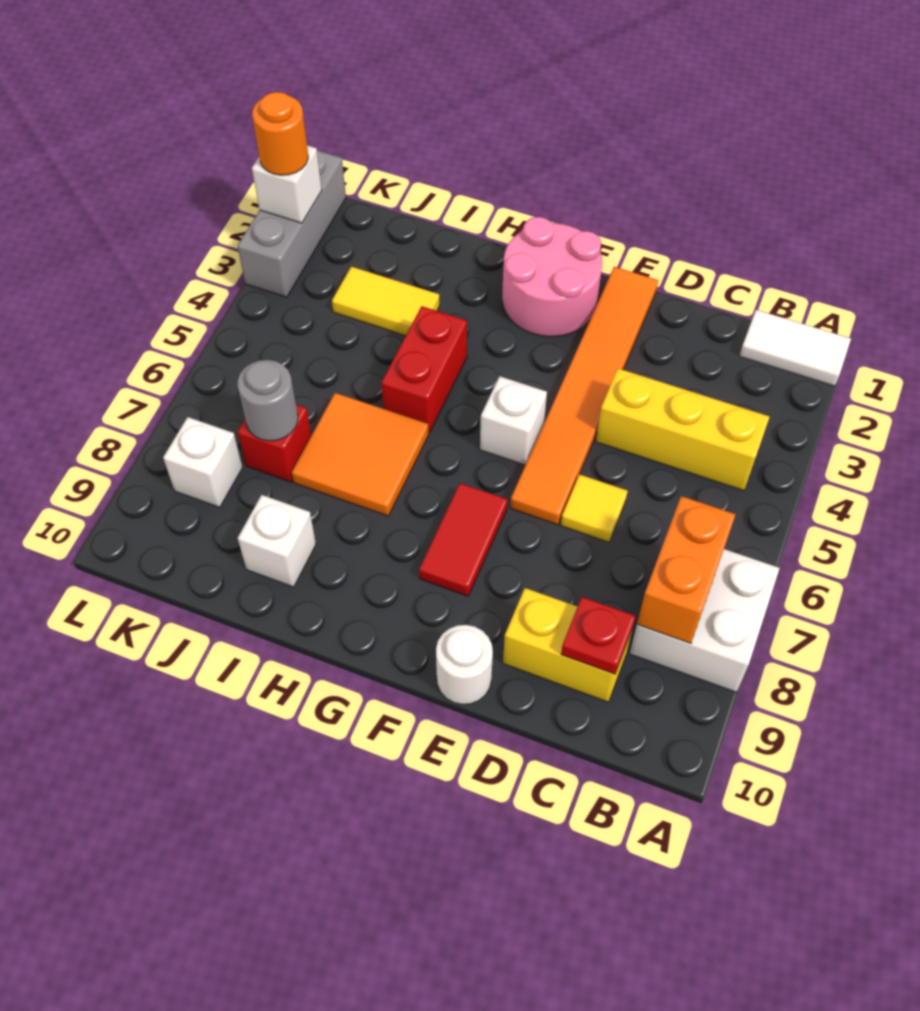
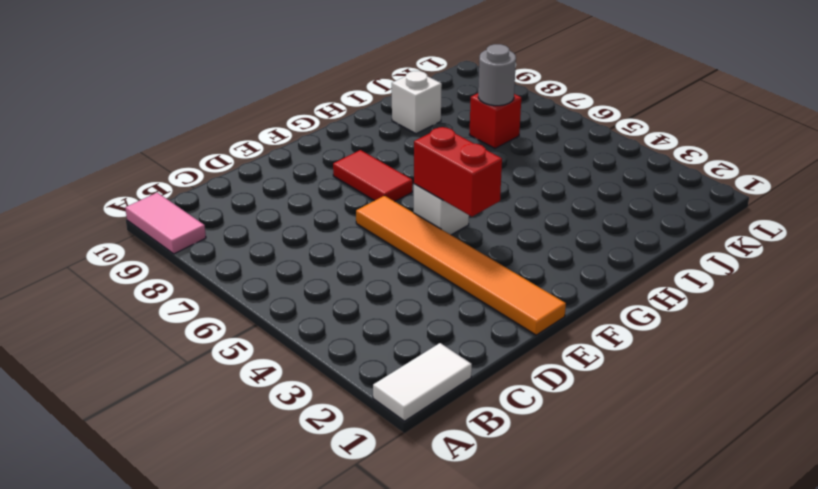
pink 1x2 tile [125,193,206,254] -> none
red 1x2 brick [414,127,502,217] -> red 1x2 brick moved to [381,306,467,433]
none -> white 2x2 brick [630,549,780,692]
none -> yellow 1x3 brick [596,368,769,491]
none -> yellow 1x2 brick [503,588,633,702]

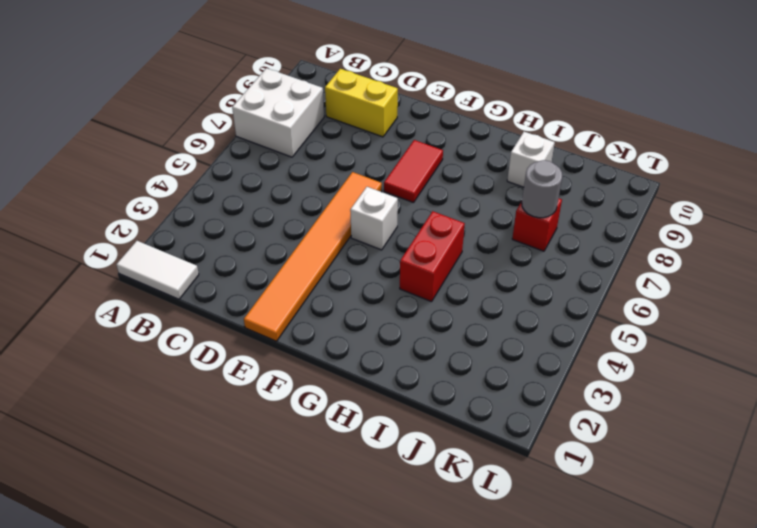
none -> yellow 1x3 brick [596,368,769,491]
none -> yellow 1x1 tile [561,474,628,542]
none -> white 1x1 round brick [436,625,493,705]

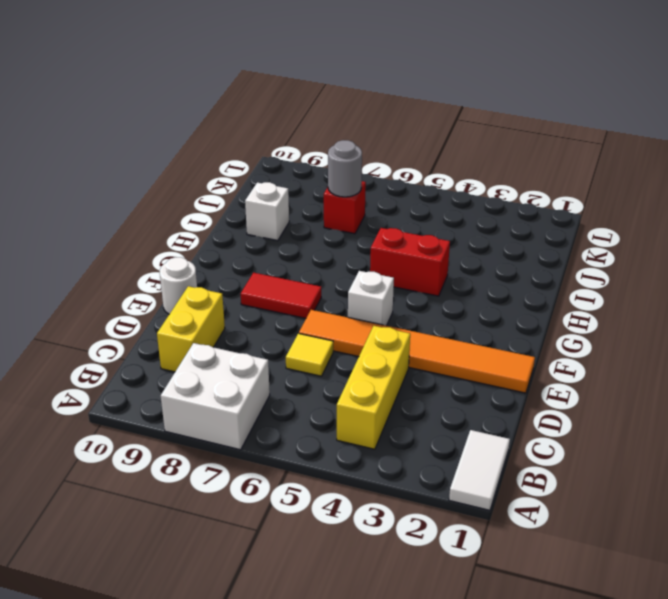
none -> pink 2x2 round brick [502,217,602,337]
none -> orange 2x2 tile [292,393,429,516]
none -> yellow 1x2 tile [332,267,440,336]

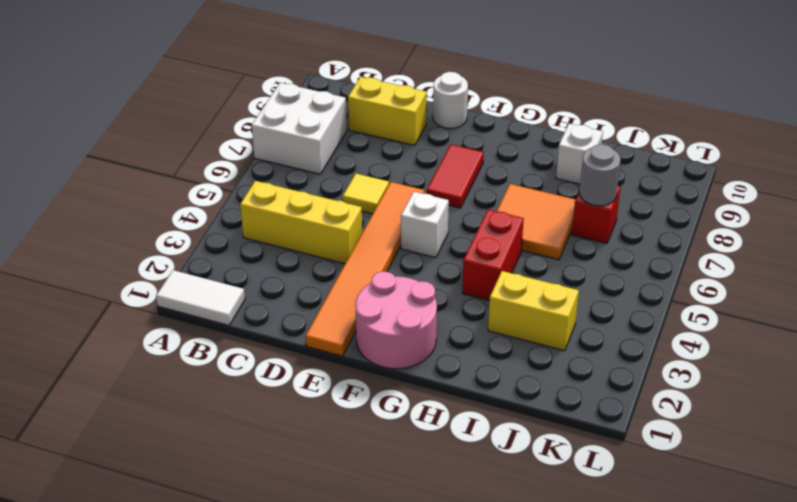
yellow 1x2 brick [488,271,579,351] -> yellow 1x2 tile [332,267,440,336]
none -> white 1x1 brick [163,417,243,507]
none -> grey 1x3 brick [237,150,346,297]
none -> orange 1x2 brick [637,496,736,643]

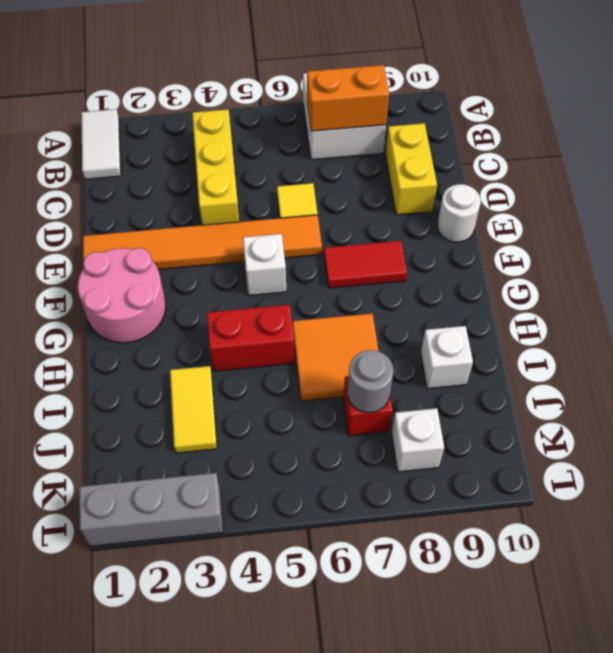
none -> red 1x1 plate [561,597,636,674]
none -> white 1x1 brick [252,145,322,223]
none -> orange 1x1 round brick [252,92,308,175]

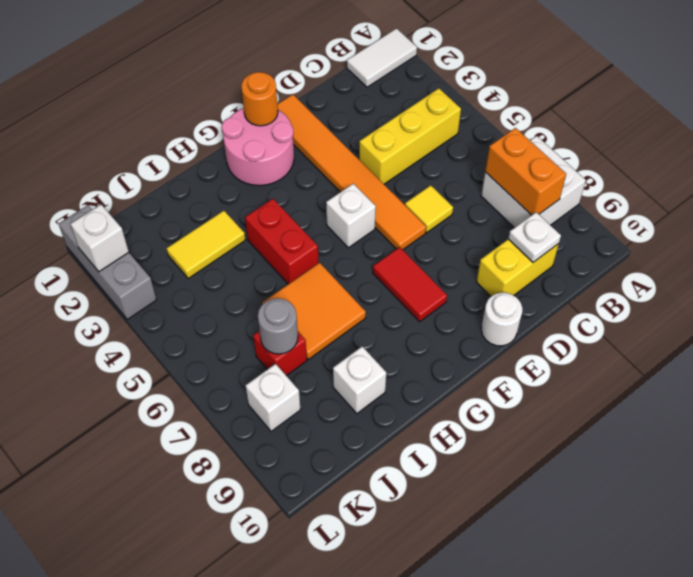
white 1x1 plate [508,212,561,262] -> red 1x1 plate [561,597,636,674]
orange 1x1 round brick [241,72,278,126] -> orange 1x1 round brick moved to [252,92,308,175]

